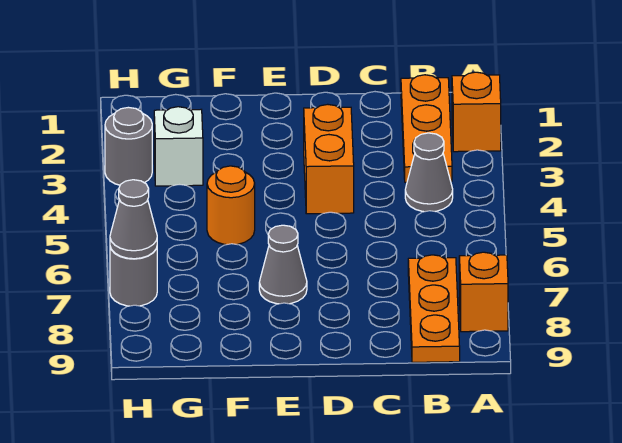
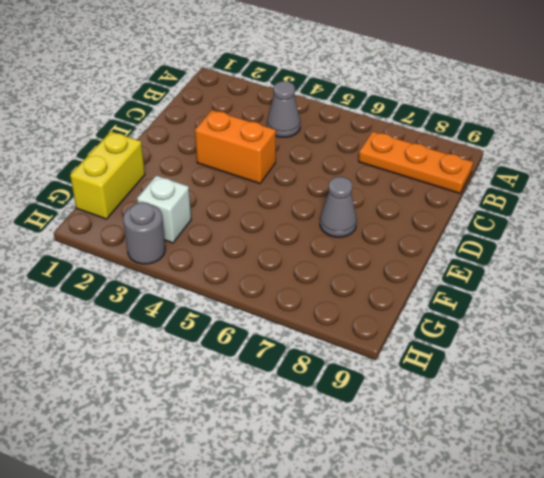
yellow 1x2 brick [70,131,145,219] -> none
none -> orange 1x1 brick [452,72,501,152]
none -> orange 1x1 brick [459,252,508,332]
none -> orange 1x3 plate [401,75,452,182]

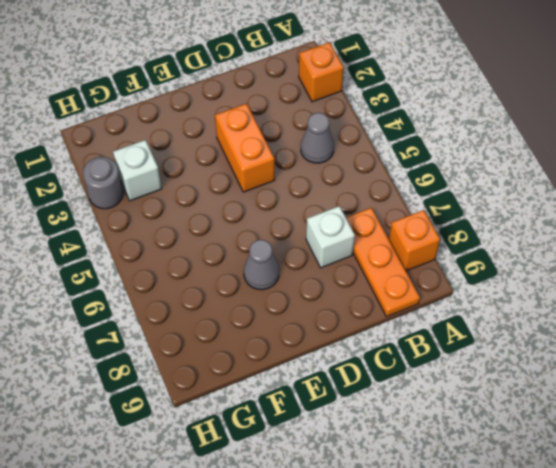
white 1x1 brick [306,206,355,268] -> none
none -> orange 1x3 plate [401,75,452,182]
none -> orange 1x1 round brick [207,166,255,245]
none -> grey 1x1 round brick [110,247,157,306]

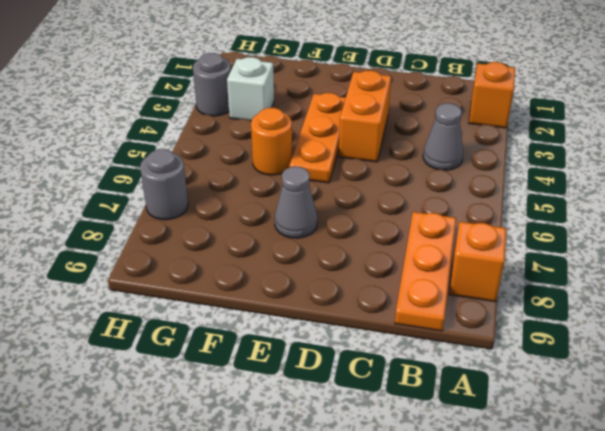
orange 1x3 plate [289,93,346,183] -> orange 1x3 plate moved to [401,75,452,182]
none -> grey 1x1 cone [110,180,157,259]

